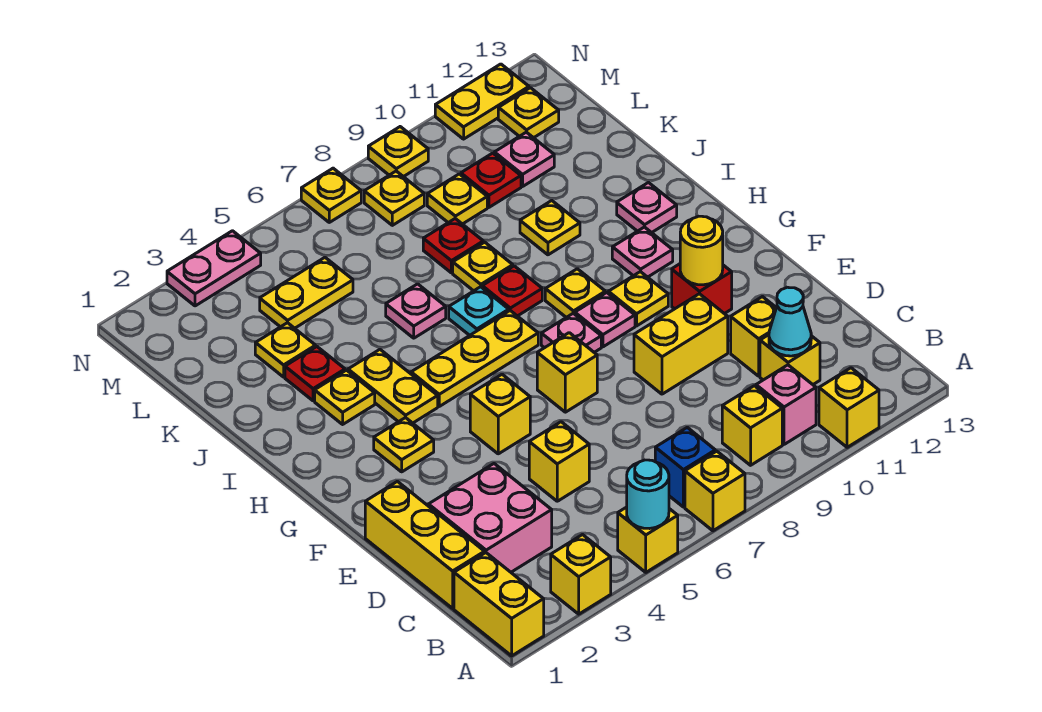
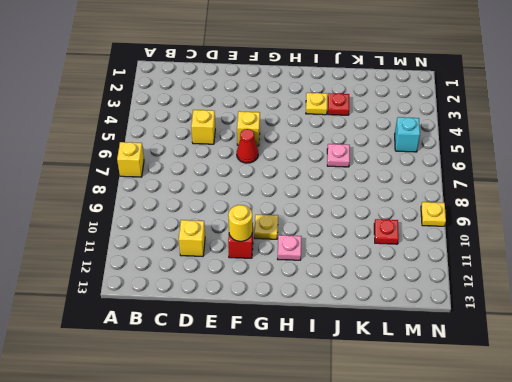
red 1x1 cone [237,129,258,163] -> none
cyan 1x1 brick [395,117,420,152] -> none
none -> yellow 1x2 brick [454,553,544,656]
none -> yellow 1x1 brick [551,535,611,614]
none -> yellow 1x1 brick [618,507,678,572]
none -> yellow 1x1 brick [819,368,879,447]

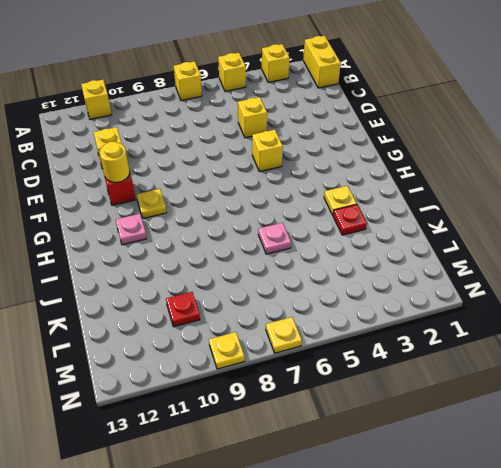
none -> blue 1x1 brick [655,427,715,507]
none -> yellow 1x1 brick [722,386,782,465]
none -> pink 1x1 brick [756,365,816,444]
none -> yellow 1x3 brick [365,481,485,608]

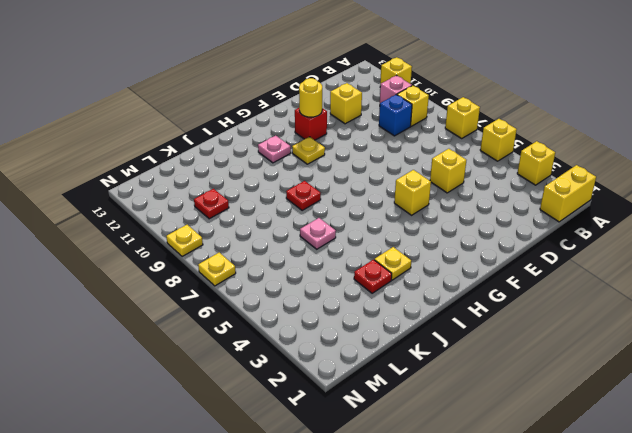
blue 1x1 brick [379,95,412,136] -> blue 1x1 brick moved to [655,427,715,507]
none -> yellow 1x3 brick [365,481,485,608]
none -> pink 2x2 brick [429,464,552,572]
none -> yellow 1x1 brick [760,335,820,384]
none -> yellow 1x2 brick [634,294,728,394]

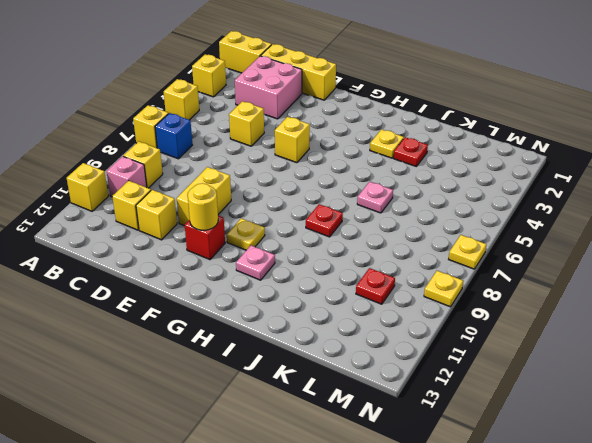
none -> yellow 1x1 brick [537,333,597,412]
none -> yellow 1x1 plate [374,417,434,472]
none -> pink 1x1 plate [541,313,601,352]
none -> pink 1x1 plate [575,293,635,347]

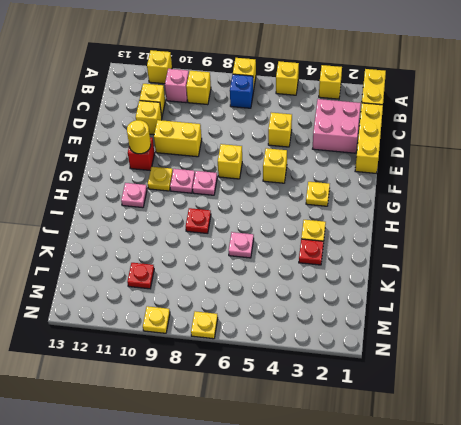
none -> yellow 1x2 plate [348,350,438,423]
none -> yellow 1x3 plate [411,311,538,406]
none -> yellow 1x1 plate [545,269,605,317]
none -> cyan 1x1 plate [449,287,509,335]

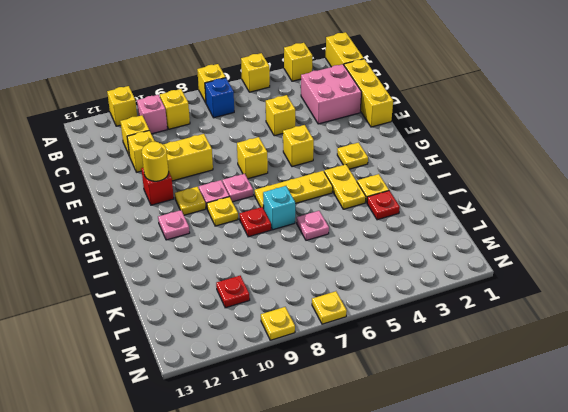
cyan 1x1 brick [263,186,295,230] -> cyan 1x1 plate [449,287,509,335]
none -> pink 1x1 plate [617,183,677,233]
none -> yellow 1x1 plate [453,242,513,291]
none -> yellow 1x1 plate [520,201,580,255]
none -> yellow 1x1 plate [255,323,316,377]

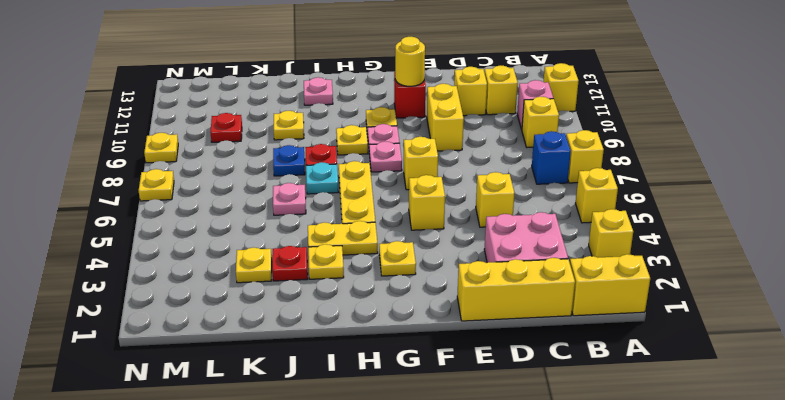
blue 1x1 plate [273,145,305,176] -> yellow 1x1 plate [453,242,513,291]
none -> pink 1x1 plate [612,227,673,277]
none -> red 1x1 plate [423,219,483,273]
none -> yellow 1x2 plate [260,258,353,328]
none -> yellow 1x1 plate [427,174,487,224]

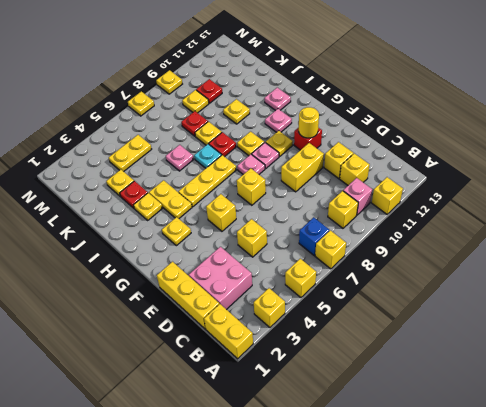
none -> pink 1x1 plate [494,132,554,187]
none -> yellow 1x1 plate [364,171,424,225]
none -> yellow 1x1 plate [498,88,559,138]
none -> pink 1x2 plate [167,231,261,306]

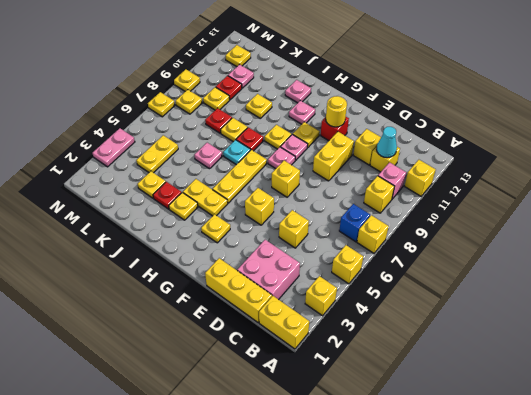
none -> yellow 1x2 plate [435,64,529,139]
none -> cyan 1x1 round brick [627,460,669,529]

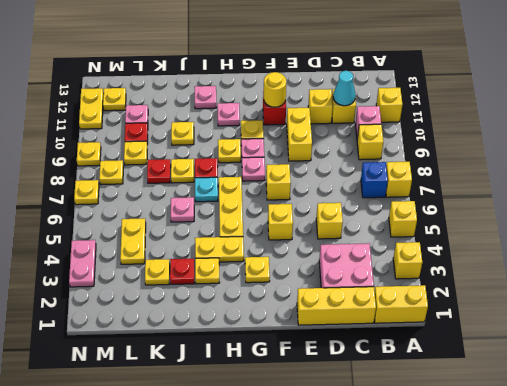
none -> cyan 1x1 round brick [627,460,669,529]

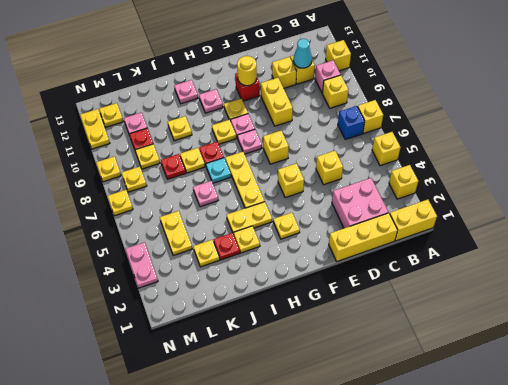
none -> cyan 1x1 round brick [627,460,669,529]

